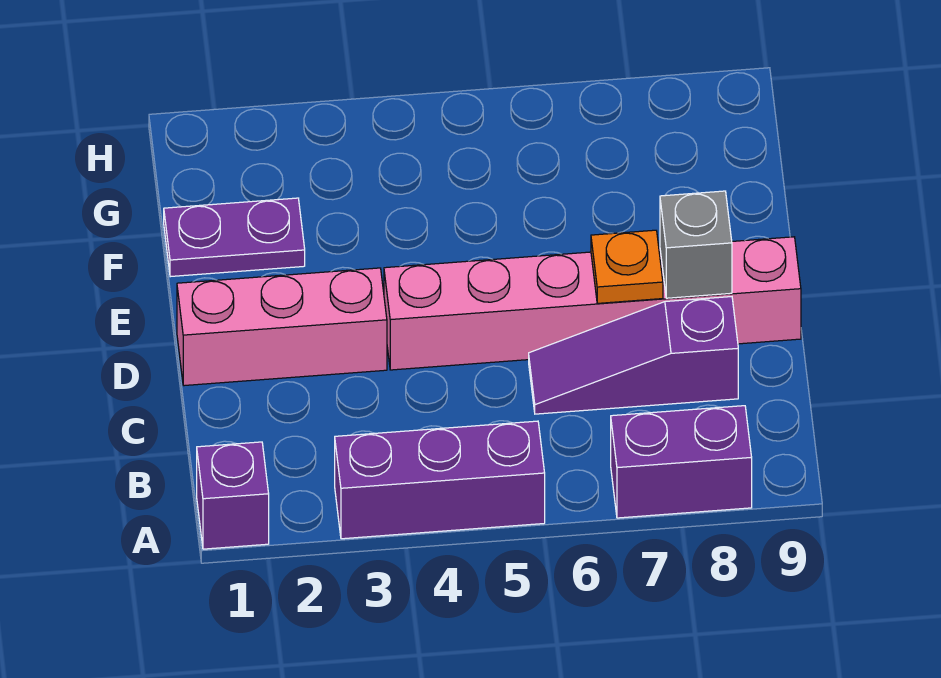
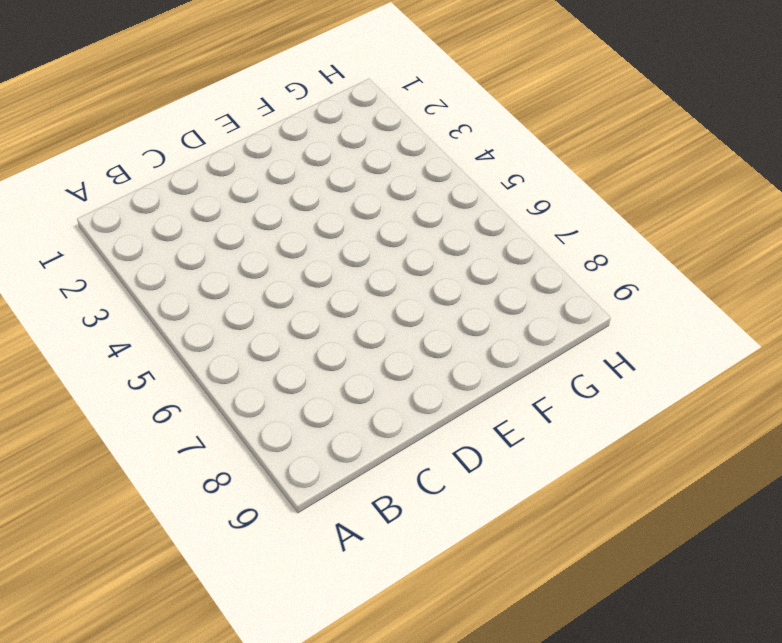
none -> purple 1x1 brick [197,442,269,549]
none -> purple 1x3 brick [335,421,545,539]

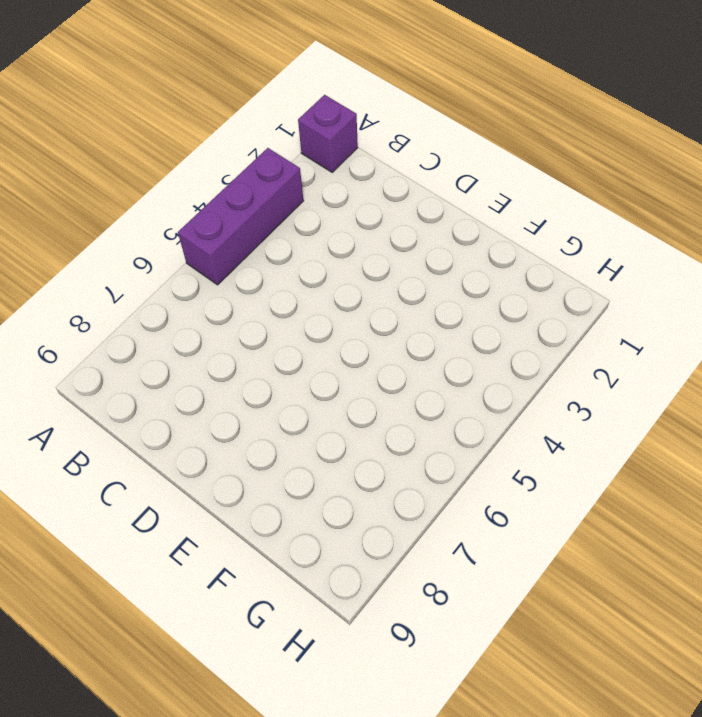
none -> purple 1x2 brick [611,406,752,518]
none -> purple 1x3 slope [529,297,738,414]

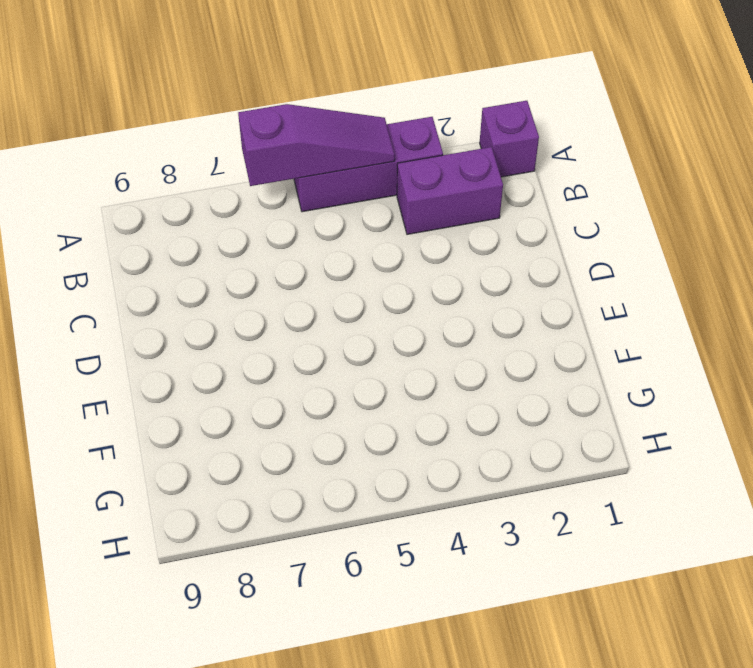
purple 1x3 slope [238,104,395,186] -> purple 1x3 slope moved to [529,297,738,414]
purple 1x2 brick [397,147,503,234] -> purple 1x2 brick moved to [611,406,752,518]
none -> pink 1x3 brick [177,268,387,386]
none -> pink 1x6 brick [384,237,801,370]

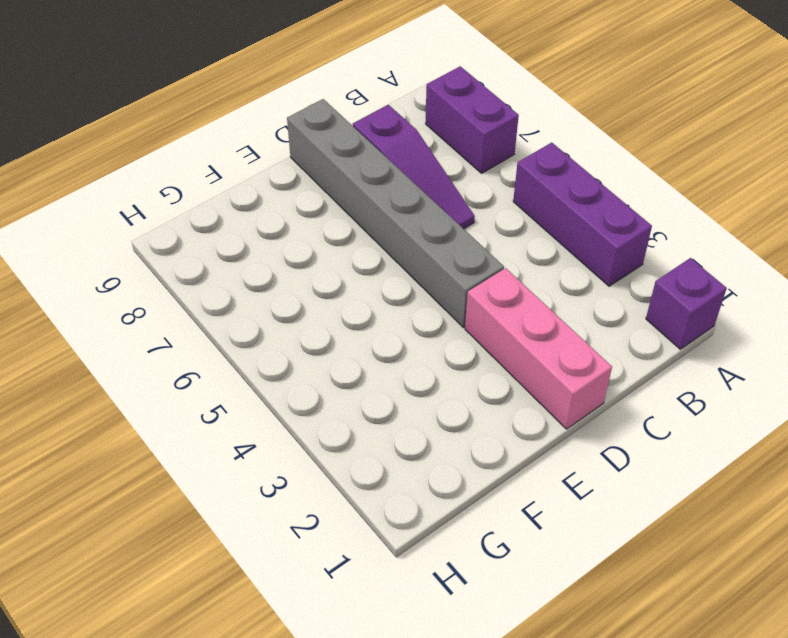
grey 1x6 brick [287,99,504,327] -> pink 1x6 brick [384,237,801,370]
none -> purple 1x2 plate [164,198,305,277]
none -> orange 1x1 plate [591,230,663,303]

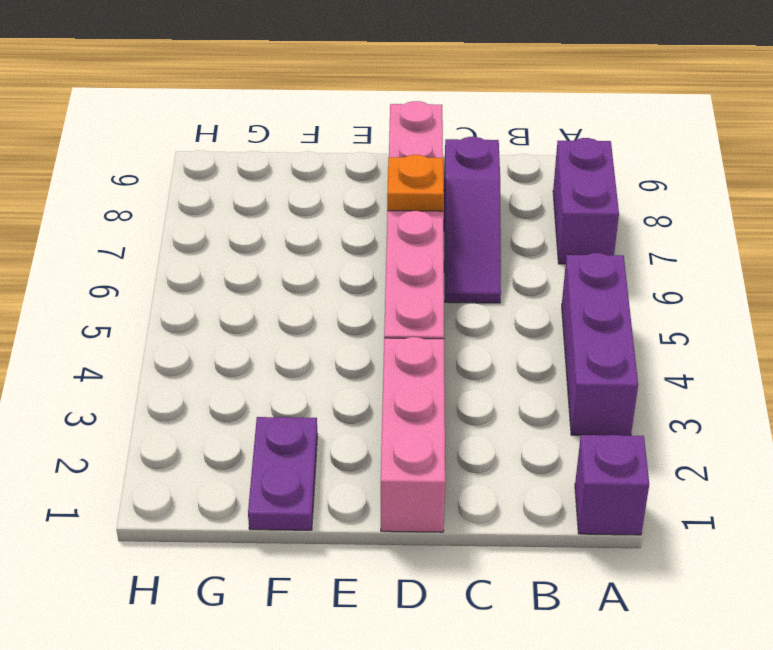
none -> grey 1x1 brick [660,191,732,298]

